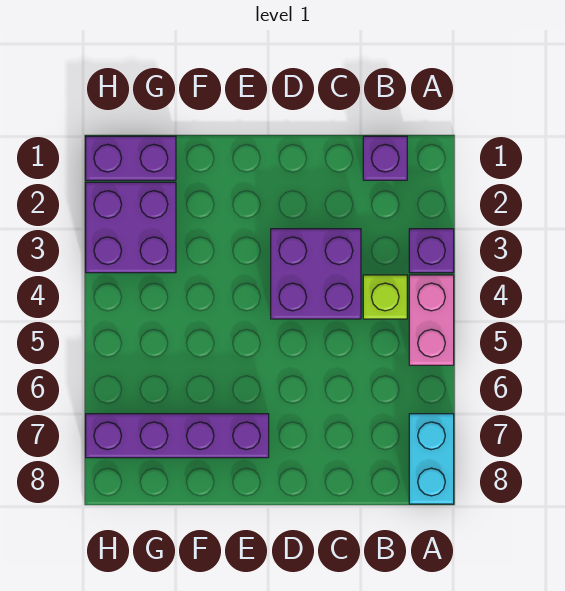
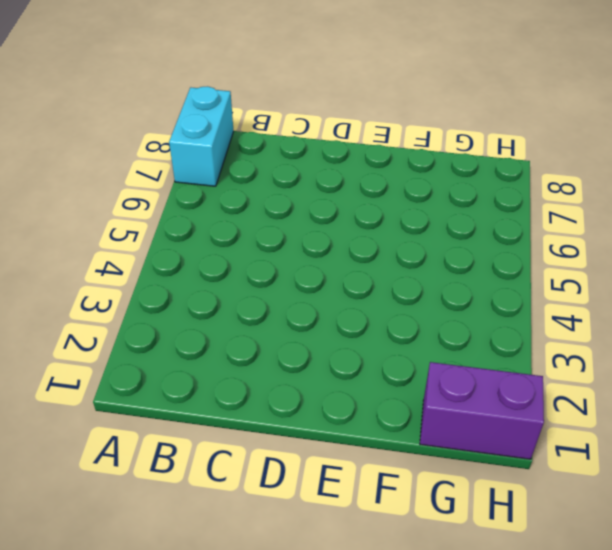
none -> purple 1x1 brick [409,229,454,273]
none -> pink 1x2 brick [409,275,454,365]

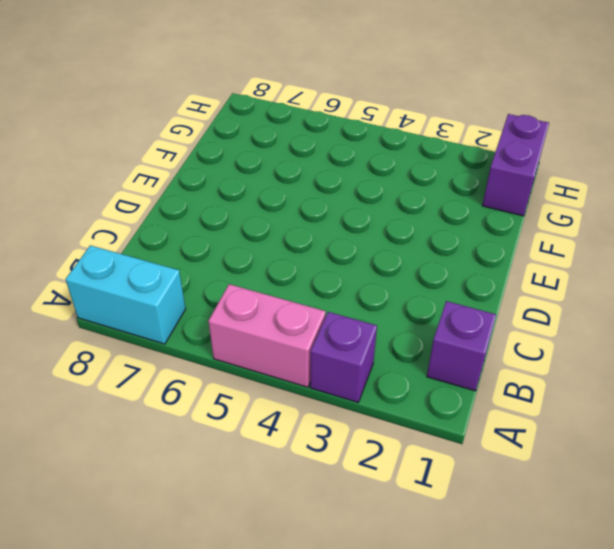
none -> lime 1x1 brick [363,275,407,319]
none -> purple 2x2 brick [271,229,361,319]

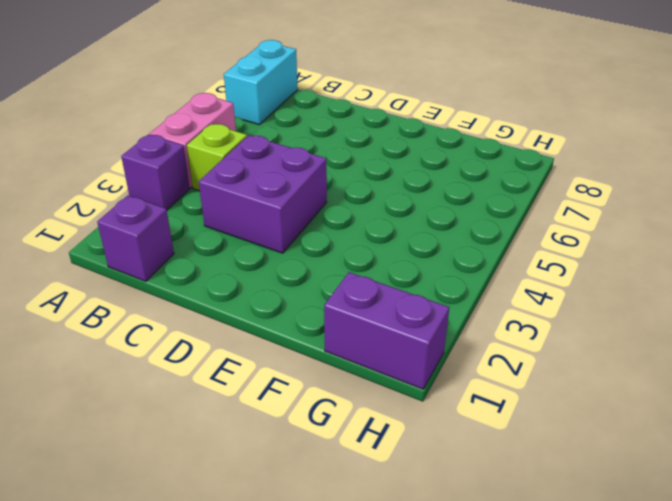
none -> purple 1x4 brick [86,414,269,458]
none -> purple 2x2 brick [86,182,176,273]

